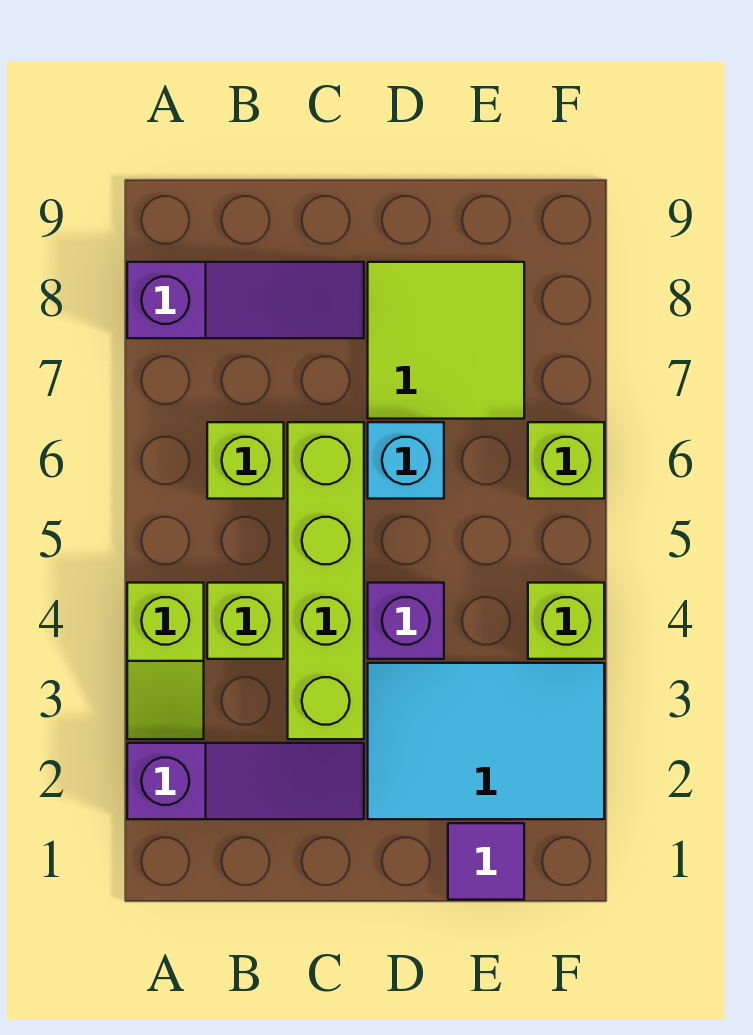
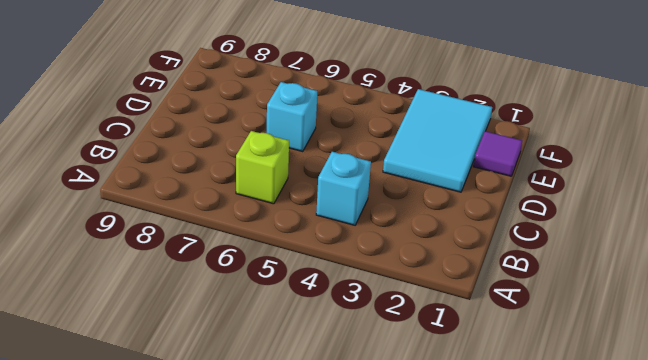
cyan 1x1 brick [316,152,371,225] -> lime 1x1 brick [207,583,284,659]
none -> purple 1x3 slope [127,743,364,819]
none -> lime 1x2 slope [127,583,204,739]
none -> purple 1x3 slope [127,262,364,338]

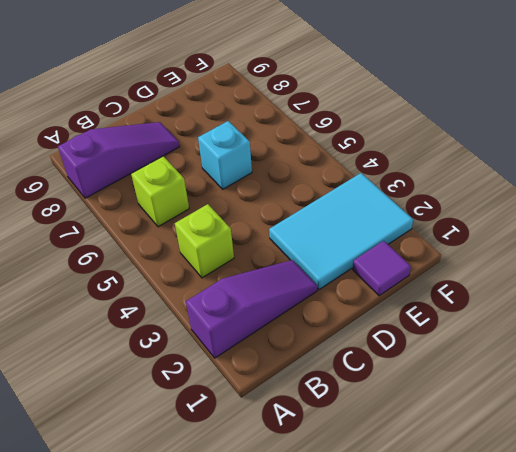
none -> lime 1x2 slope [127,583,204,739]
none -> lime 1x4 brick [288,422,364,739]
none -> purple 1x1 brick [368,583,444,659]

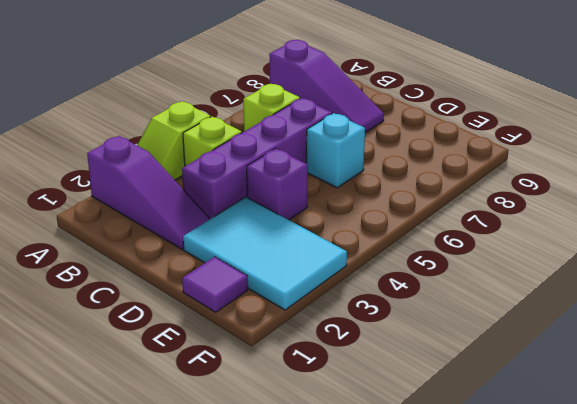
purple 1x4 brick [182,98,332,219] -> lime 1x4 brick [288,422,364,739]
none -> lime 2x2 tile [368,262,524,419]
none -> lime 1x1 brick [528,583,604,659]
none -> lime 1x1 brick [528,422,604,499]

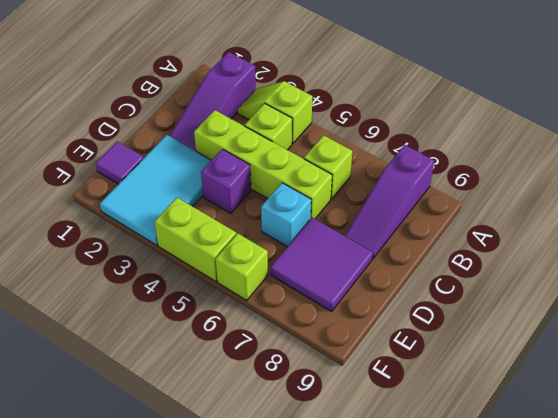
purple 2x2 tile [270,218,373,311] -> lime 2x2 tile [368,262,524,419]
lime 1x2 brick [155,198,236,282] -> lime 1x1 brick [528,583,604,659]

